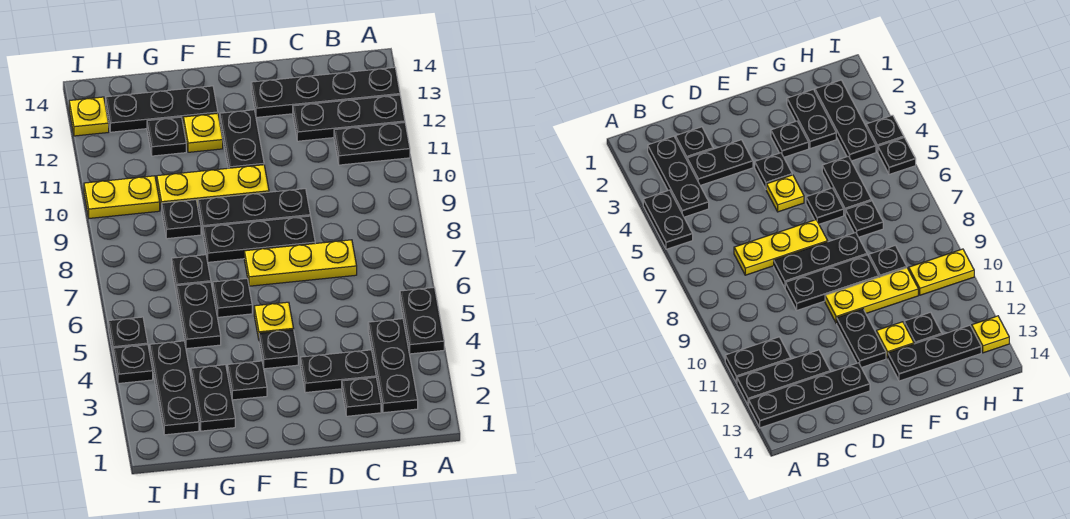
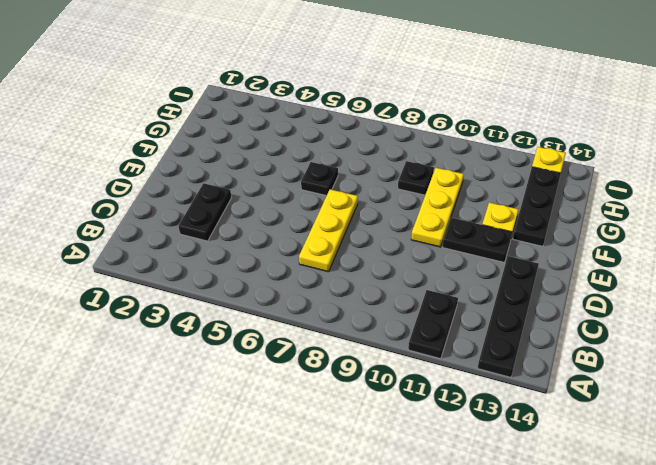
none -> black 1x2 plate [400,288,444,354]
none -> black 1x3 plate [293,95,405,141]
none -> black 1x3 plate [368,319,418,413]

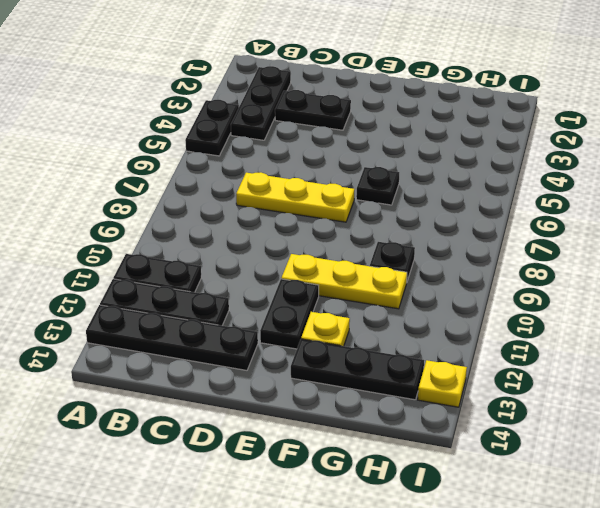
none -> black 1x1 plate [342,377,381,416]
none -> black 1x3 plate [203,216,315,262]
none -> black 1x3 plate [198,189,310,233]

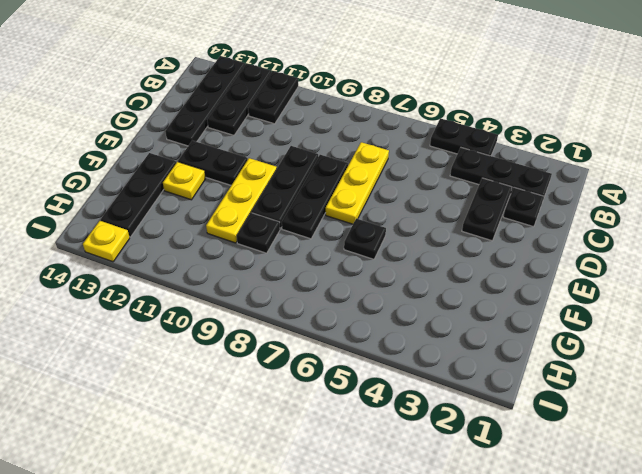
none -> black 1x1 plate [259,330,298,369]
none -> yellow 1x1 plate [254,302,294,339]
none -> black 1x1 plate [228,361,267,400]

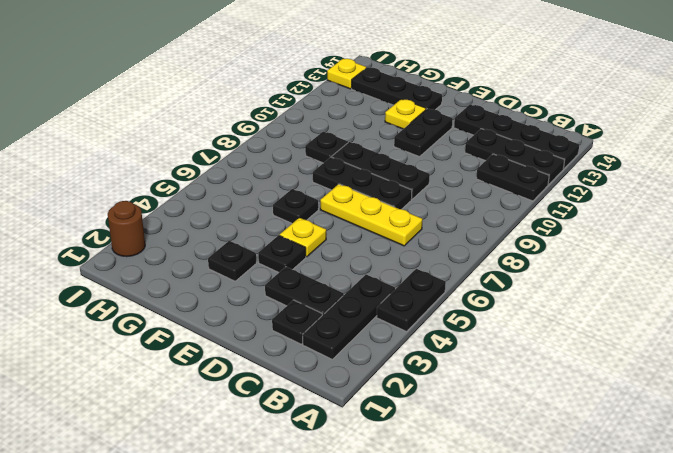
brown 1x1 round brick [108,201,145,257] -> none
none -> yellow 1x3 plate [157,165,269,211]
none -> black 1x2 plate [191,365,235,431]
none -> black 1x2 plate [176,282,221,349]

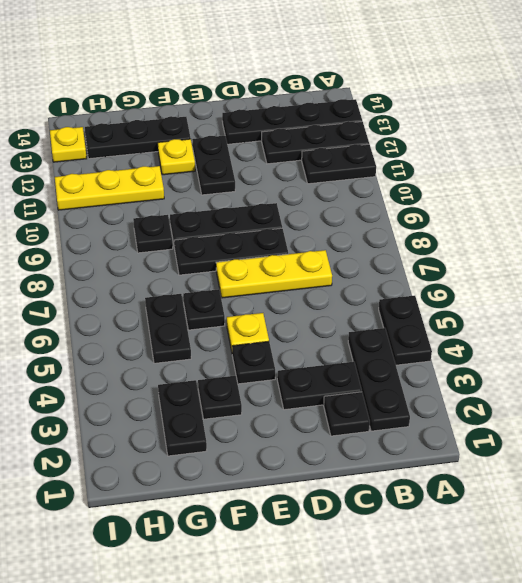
yellow 1x3 plate [55,166,164,210] -> yellow 1x3 plate moved to [157,165,269,211]
none -> black 1x1 plate [172,255,211,290]
none -> black 1x1 plate [147,117,186,156]
none -> black 1x3 plate [150,341,199,435]

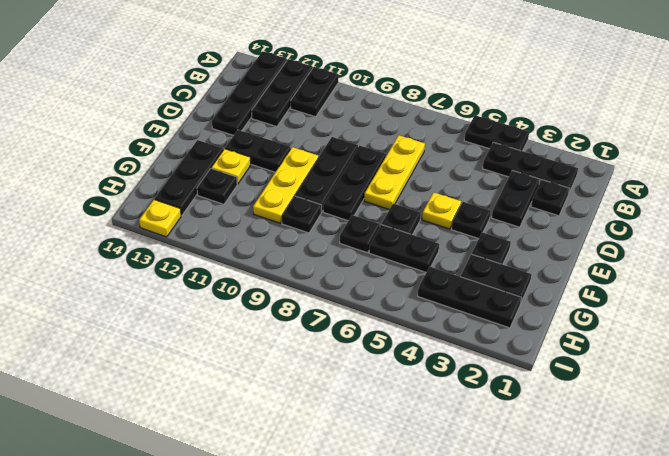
none -> yellow 1x2 plate [84,176,160,218]
none -> black 1x1 plate [113,345,153,384]
none -> black 1x1 plate [108,317,148,353]

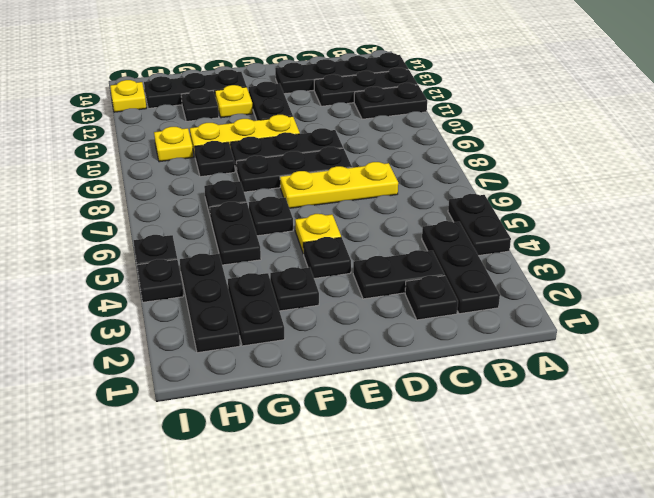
yellow 1x1 plate [154,127,193,162] -> yellow 1x2 plate [84,176,160,218]

